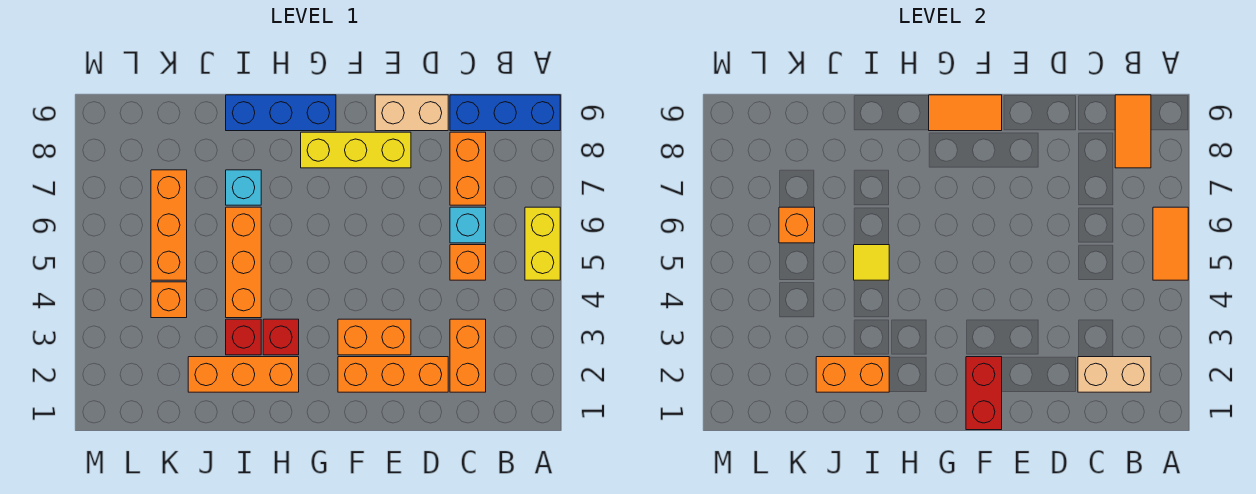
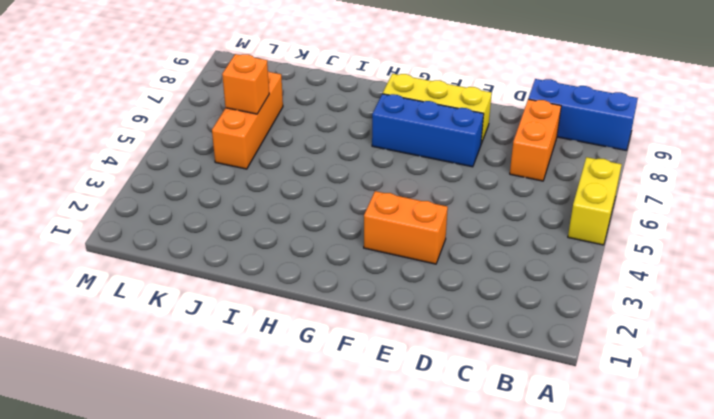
blue 1x3 brick [372,94,484,167] -> blue 1x3 brick moved to [226,95,336,131]
none -> orange 1x2 brick [450,319,486,392]
none -> orange 1x1 brick [450,245,486,280]
none -> cyan 1x1 brick [450,207,486,243]

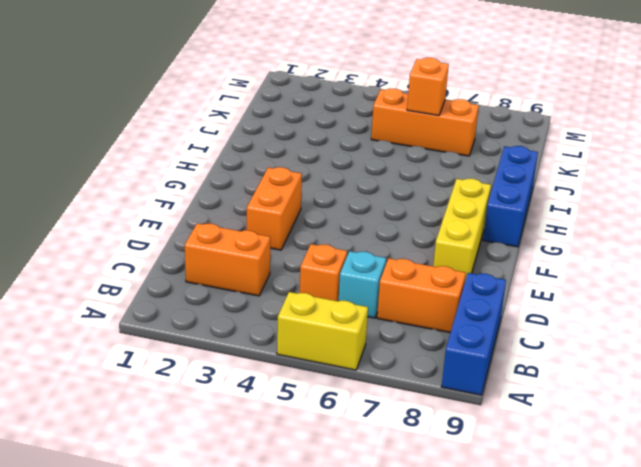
none -> orange 1x3 brick [338,357,448,392]
none -> tan 1x2 brick [375,95,448,131]
none -> orange 1x3 brick [188,357,299,392]

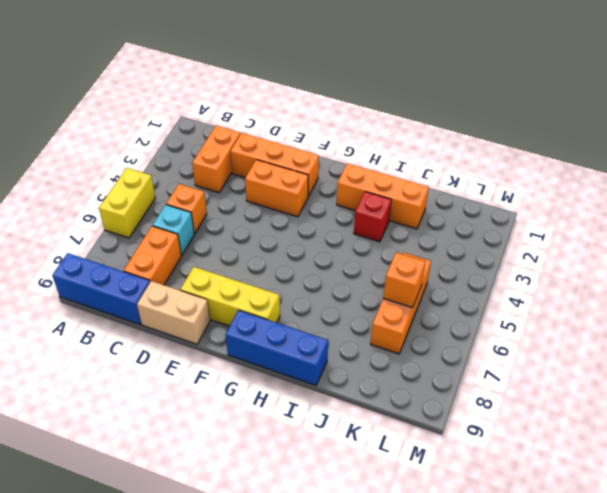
none -> red 1x1 brick [263,319,299,355]
none -> orange 1x3 brick [226,207,261,318]
none -> cyan 1x1 brick [226,170,261,205]

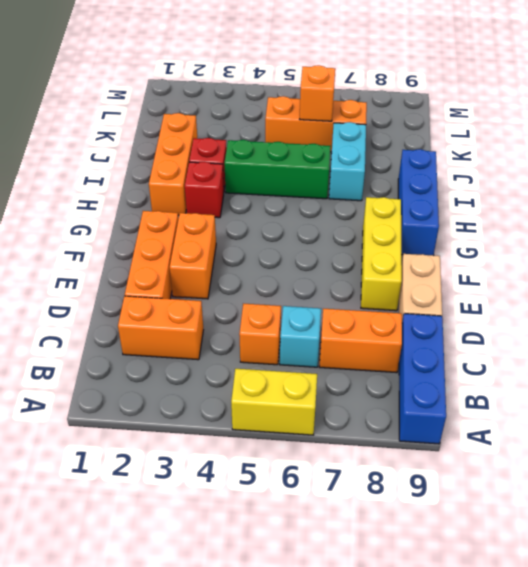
green 1x3 brick [224,140,331,199] -> orange 1x3 brick [226,207,261,318]
cyan 1x2 brick [329,122,366,201] -> cyan 1x1 brick [226,170,261,205]
none -> orange 1x1 brick [151,282,187,318]
none -> orange 1x2 tile [1153,207,1188,280]
none -> tan 1x2 brick [1078,357,1151,392]

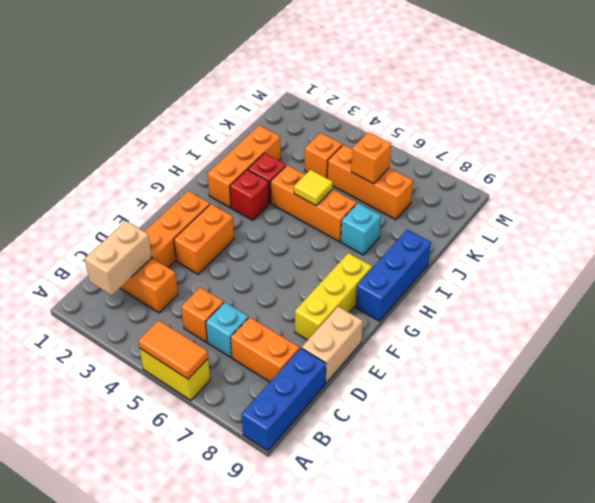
none -> orange 1x2 tile [1115,95,1151,168]
none -> red 1x2 brick [966,357,1002,430]
none -> orange 1x2 tile [929,95,1002,131]

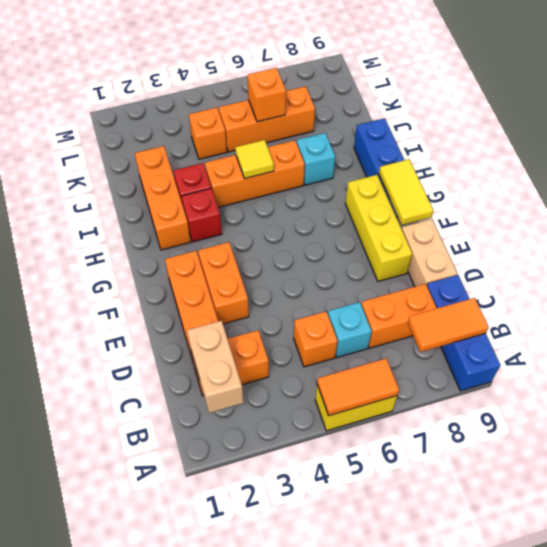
yellow 1x2 tile [379,159,433,225] -> orange 1x2 tile [929,95,1002,131]
none -> red 1x2 brick [966,357,1002,430]
none -> orange 1x2 brick [816,357,889,392]

